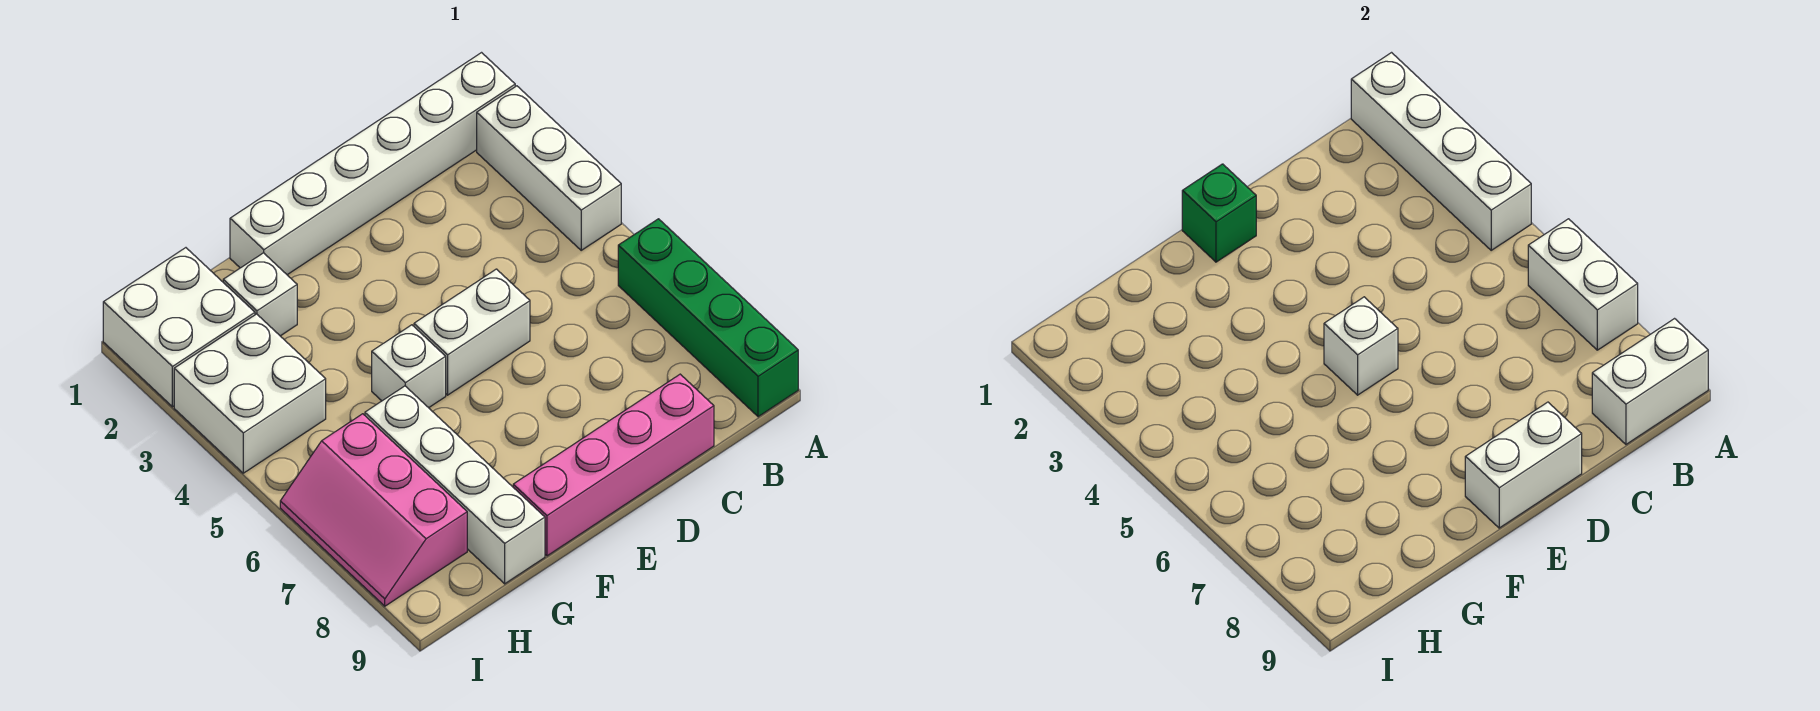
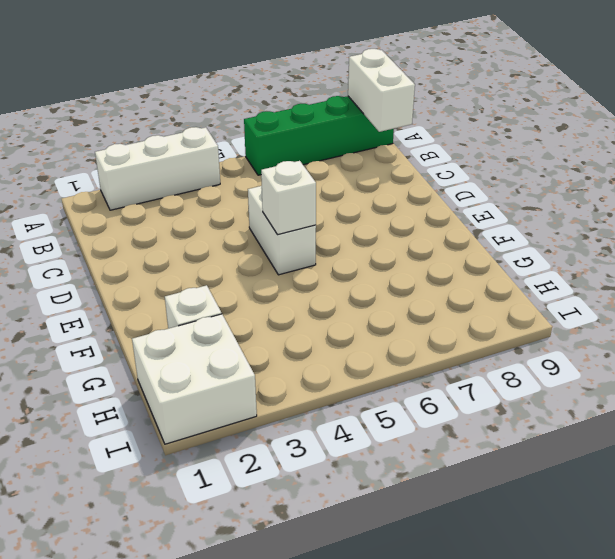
none -> white 1x6 brick [230,53,515,275]
none -> pink 1x4 brick [513,374,714,556]
none -> white 1x1 brick [372,325,446,408]

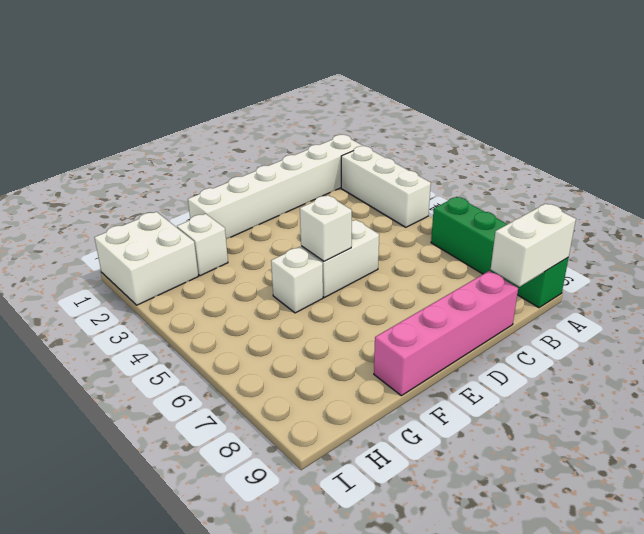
none -> white 1x4 brick [365,386,545,584]
none -> white 2x2 brick [174,314,326,473]
none -> pink 2x3 slope [280,414,467,606]

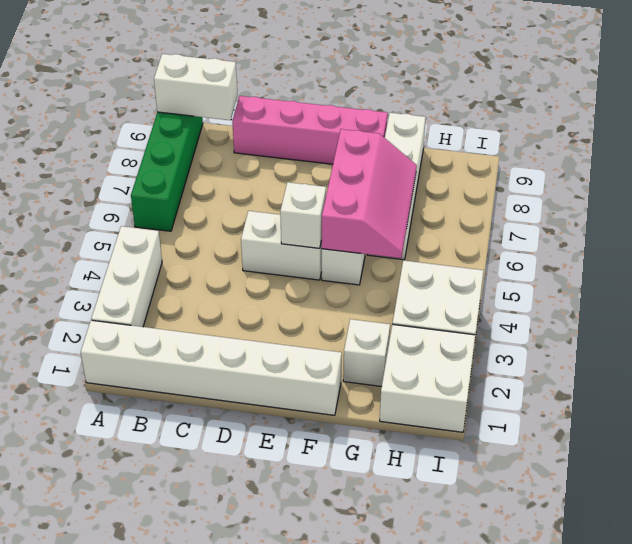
pink 2x3 slope [322,129,417,258] -> pink 2x3 slope moved to [280,414,467,606]
none -> white 1x4 brick [1351,53,1531,250]
none -> white 1x2 brick [1528,219,1638,350]
none -> white 1x2 brick [1465,402,1582,528]

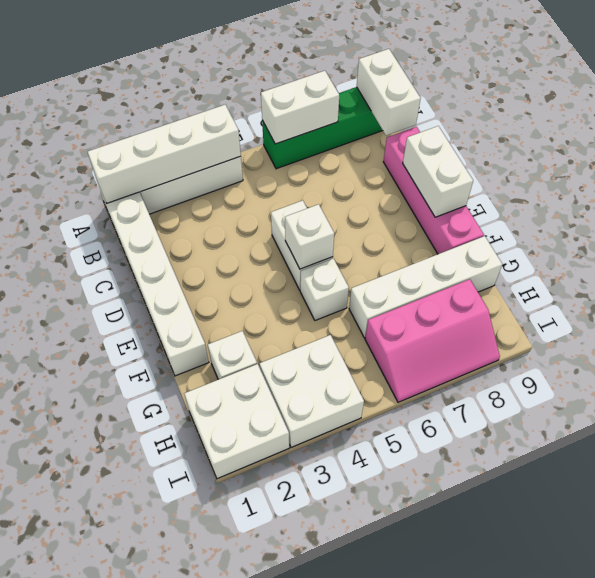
none -> green 1x1 brick [1182,164,1256,262]

